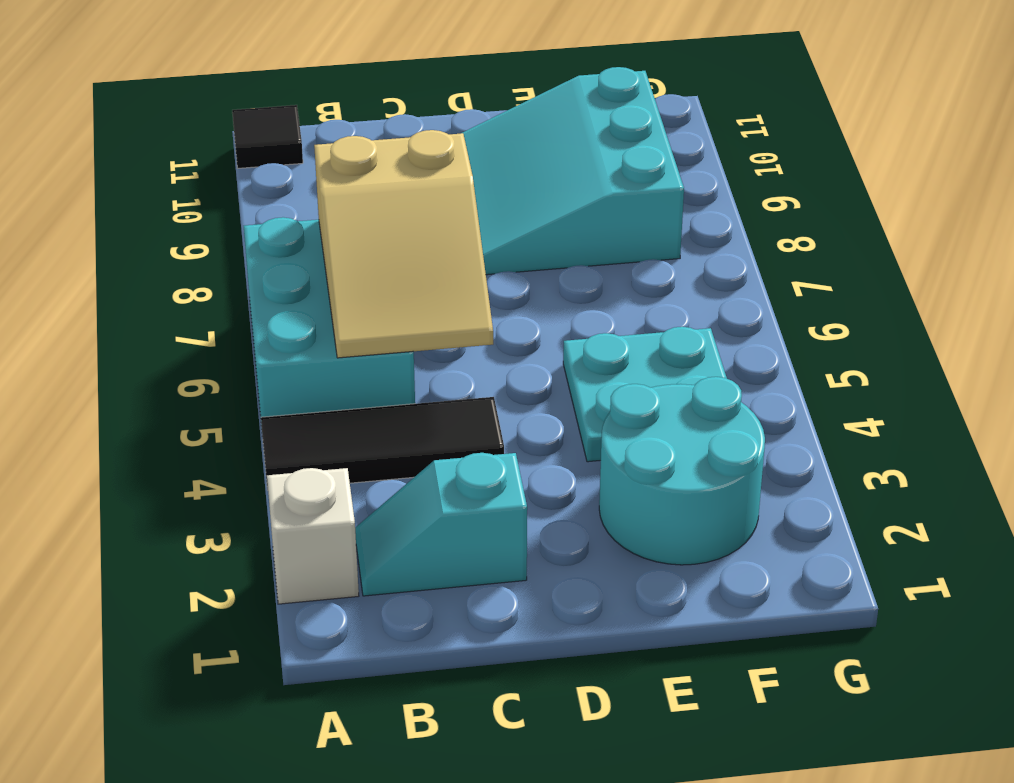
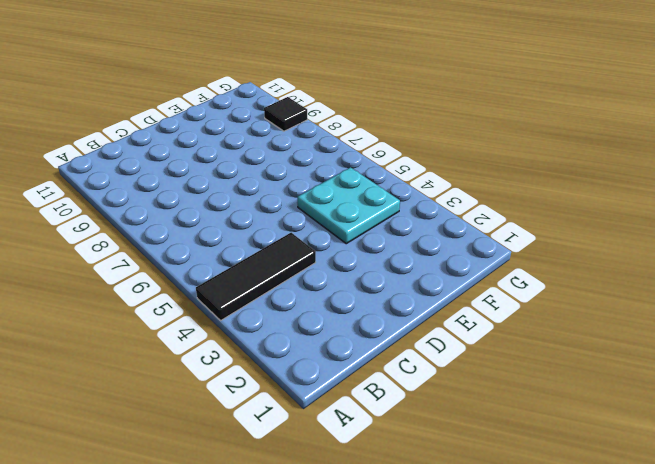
black 1x1 tile [264,97,308,131] -> black 1x1 tile moved to [232,105,303,168]
none -> white 1x1 brick [267,468,359,604]
none -> cyan 2x3 brick [244,217,415,426]

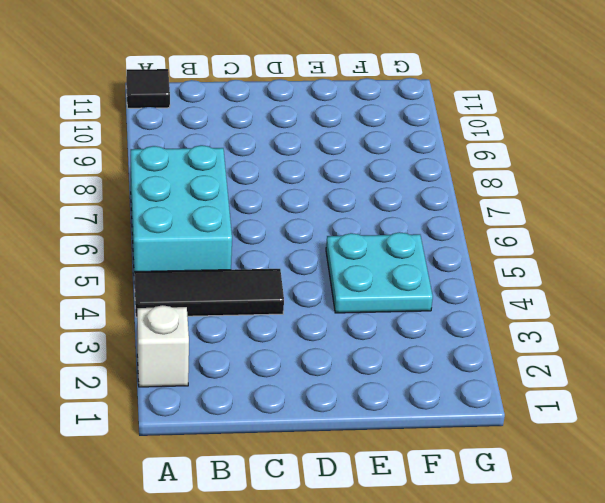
none -> cyan 1x2 slope [355,453,527,596]
none -> cyan 3x3 slope [462,67,684,275]

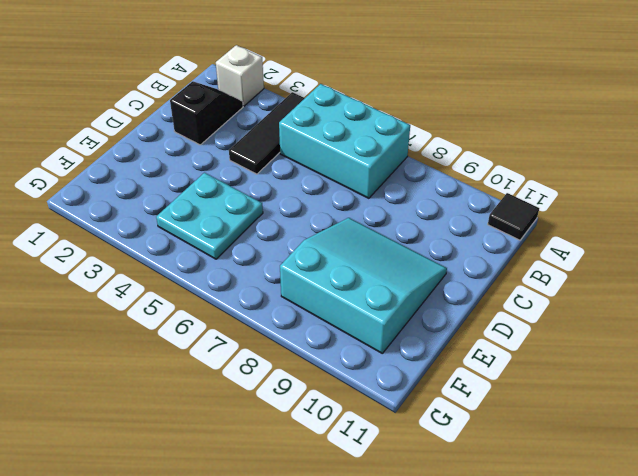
black 1x2 slope [170,81,243,145] -> cyan 1x2 slope [355,453,527,596]
none -> cyan 2x2 round brick [599,377,765,565]
none -> tan 2x3 slope [314,130,493,358]

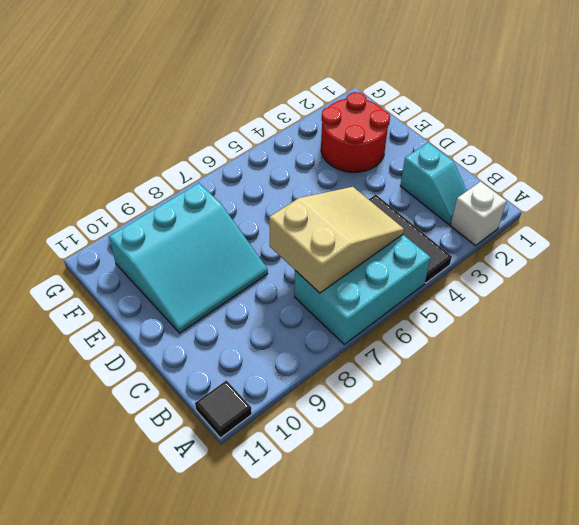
red 2x2 round brick [321,92,390,172] -> cyan 2x2 round brick [599,377,765,565]
none -> cyan 2x2 plate [563,327,727,462]

